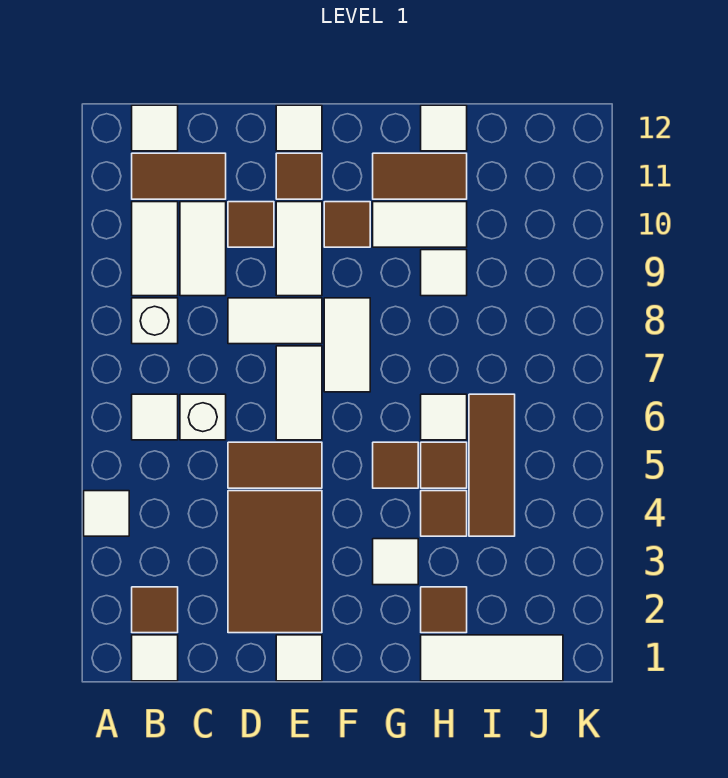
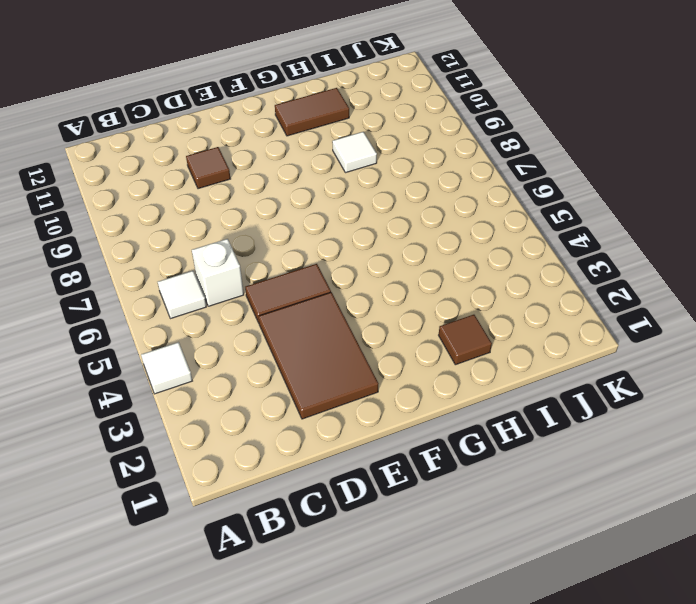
none -> white 1x1 tile [132,635,178,681]
none -> brown 1x1 tile [132,587,178,633]
none -> white 1x1 brick [132,298,178,344]
none -> white 1x2 tile [132,202,178,296]

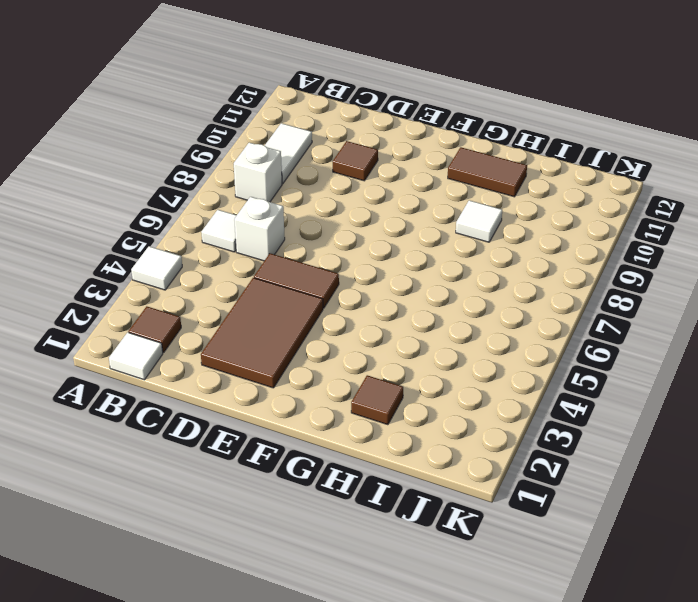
none -> brown 1x2 tile [132,153,226,199]
none -> white 1x1 tile [132,105,178,151]
none -> white 1x2 tile [180,202,226,296]
none -> white 1x2 tile [228,298,322,344]

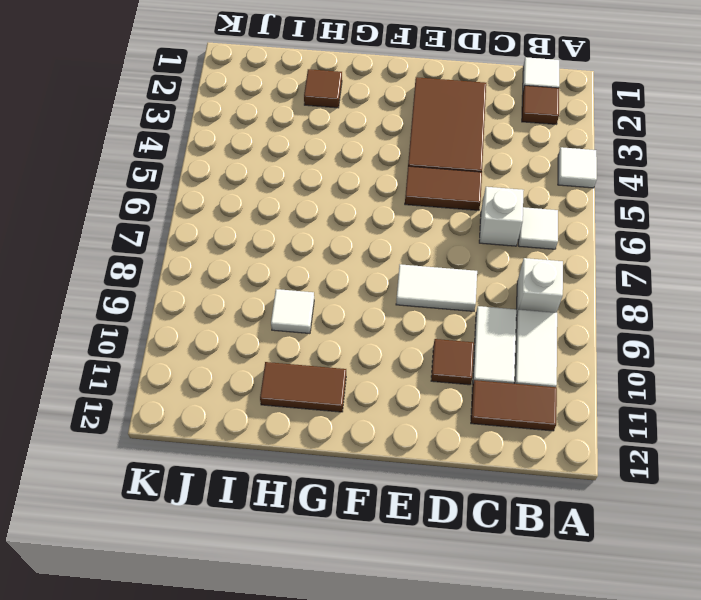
none -> white 1x1 tile [132,105,178,151]
none -> white 1x1 tile [276,635,322,681]
none -> white 1x2 tile [276,346,322,440]
none -> white 1x2 tile [276,202,322,296]

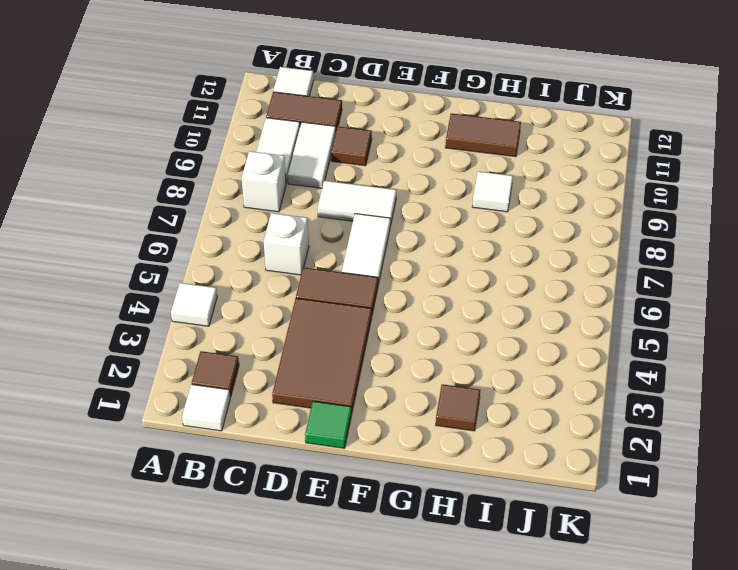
green 1x1 tile [305,401,352,448] -> white 1x1 tile [276,635,322,681]
none -> white 1x1 tile [132,394,178,440]
none -> white 1x2 tile [276,202,322,296]
none -> brown 1x1 tile [276,153,322,199]
none -> white 1x1 tile [276,105,322,151]

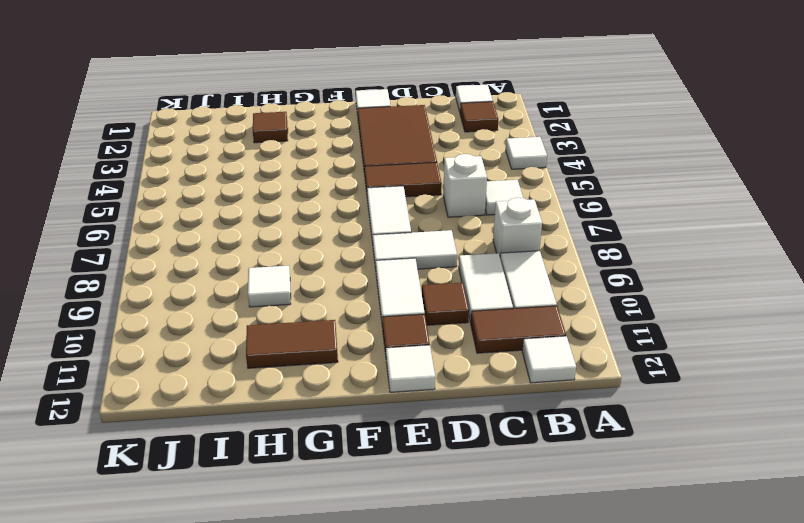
none -> white 1x2 tile [324,298,370,392]
none -> brown 1x1 tile [324,202,370,247]
none -> white 1x1 tile [373,539,418,585]
none -> brown 1x1 tile [373,442,418,488]

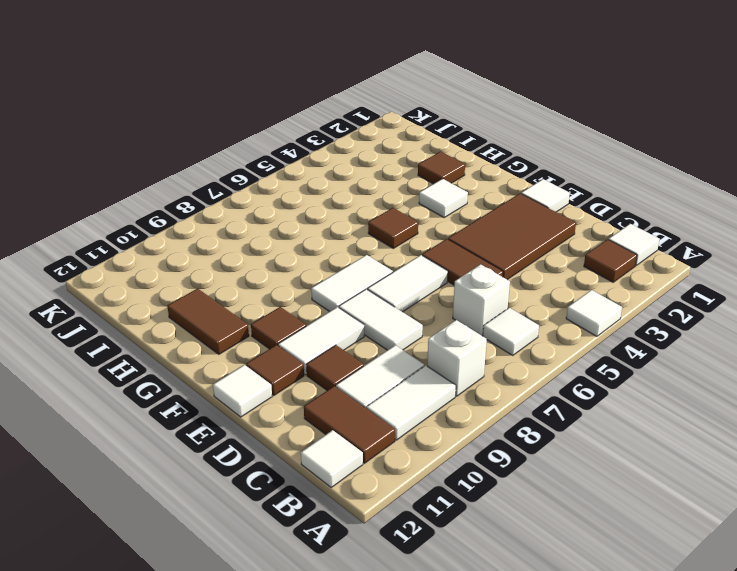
none -> white 1x2 tile [373,202,467,247]
none -> white 1x3 tile [421,635,563,681]
none -> brown 1x1 tile [421,491,467,536]
none -> brown 1x1 tile [421,442,467,488]

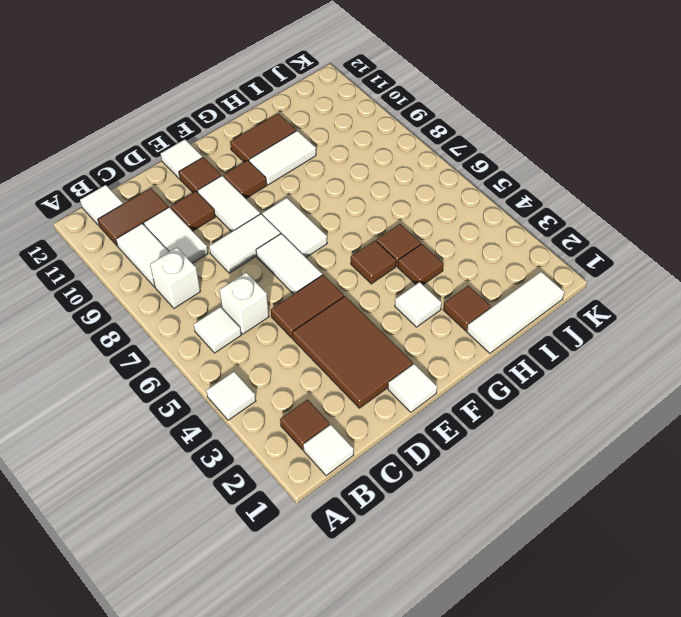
none -> white 1x1 tile [421,394,467,440]
none -> white 1x1 tile [421,250,467,296]
none -> white 1x1 tile [421,105,467,151]
none -> brown 1x3 tile [469,394,515,536]

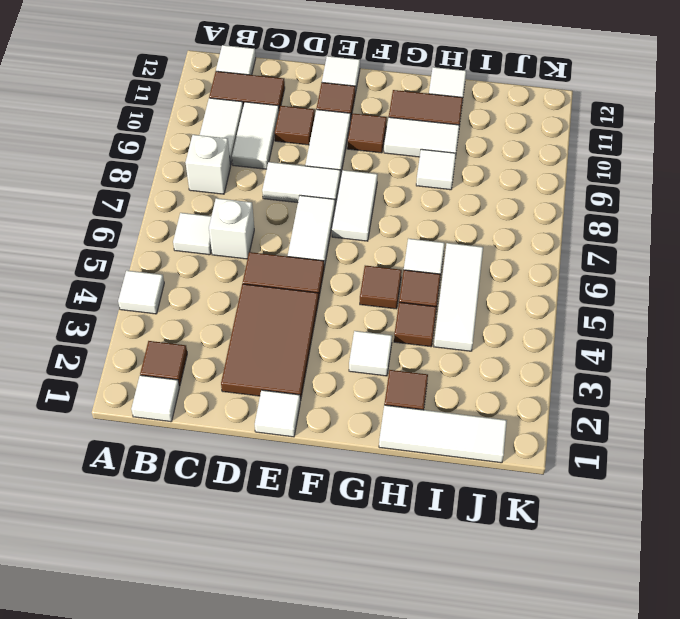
white 1x3 tile [434,243,483,351] -> brown 1x3 tile [469,394,515,536]

